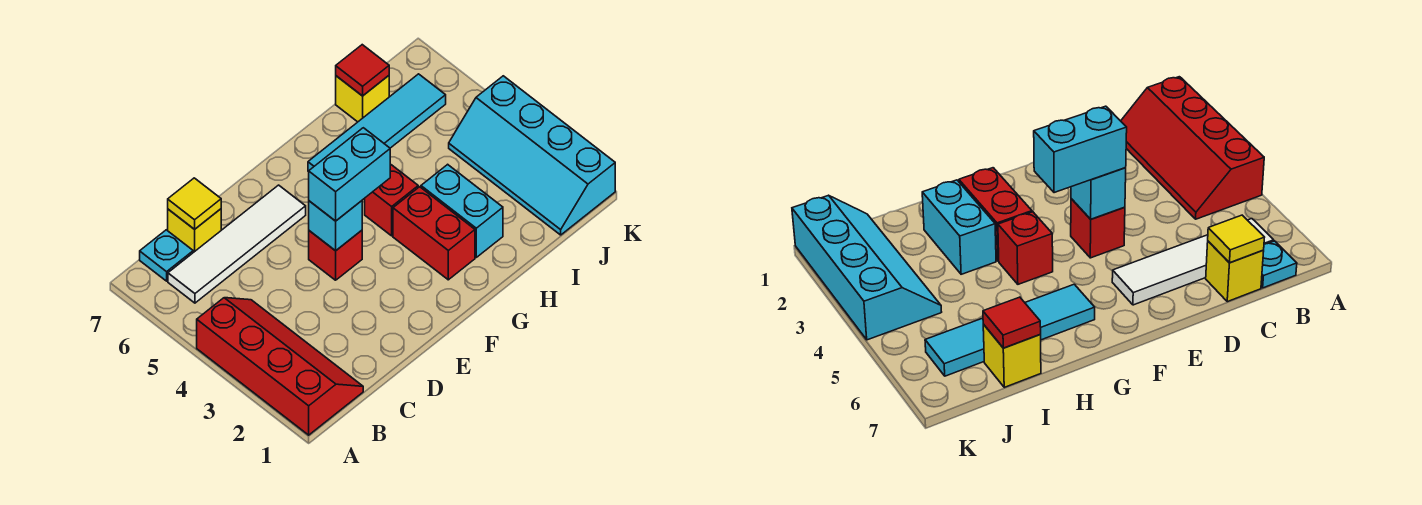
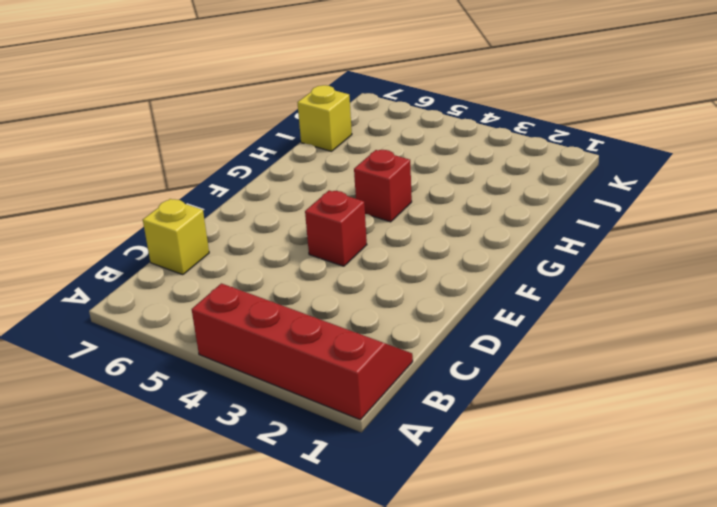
none -> white 1x4 tile [168,185,306,303]
none -> cyan 1x1 plate [140,230,193,281]
none -> red 1x2 brick [393,187,475,280]

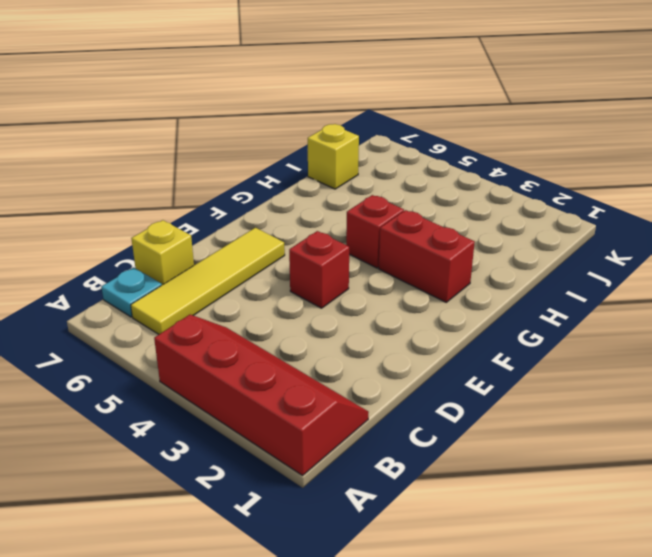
yellow 1x4 tile [131,228,285,334] -> white 1x4 tile [168,185,306,303]
none -> cyan 1x4 tile [308,74,446,172]
none -> cyan 1x2 brick [421,164,503,257]
none -> cyan 2x4 slope [449,76,615,235]

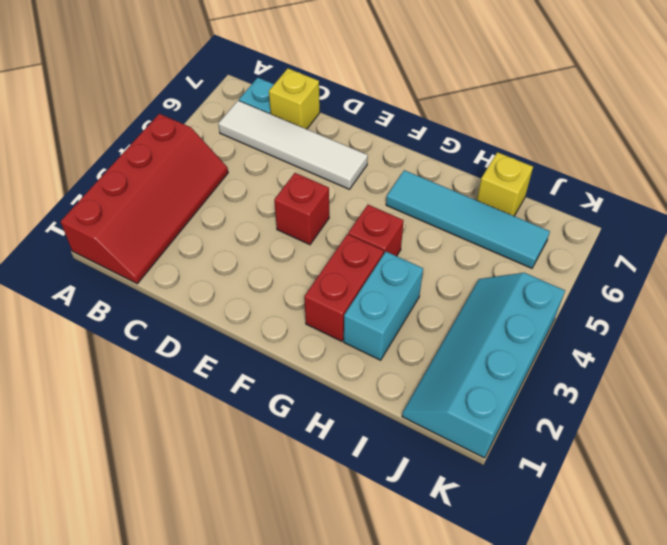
none -> yellow 1x1 tile [168,178,221,229]
none -> cyan 1x1 brick [309,201,362,251]
none -> red 1x1 tile [336,45,389,96]

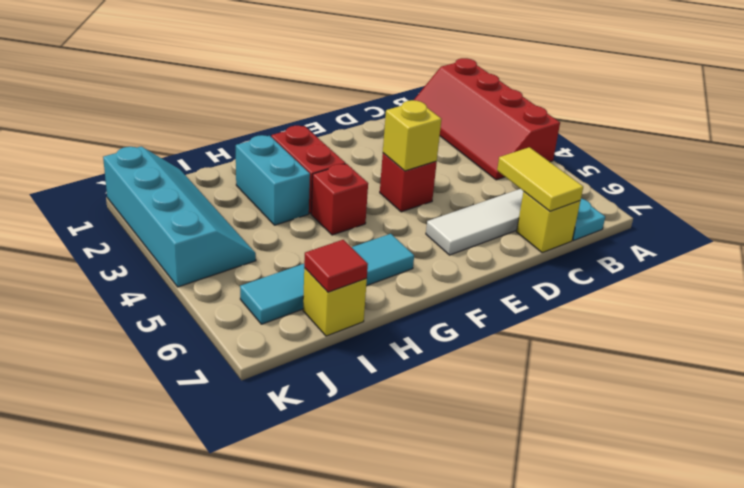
yellow 1x2 tile [497,147,583,211] -> yellow 1x1 tile [168,178,221,229]
yellow 1x1 brick [383,100,441,171] -> cyan 1x1 brick [309,201,362,251]
none -> cyan 1x2 brick [309,128,390,221]

